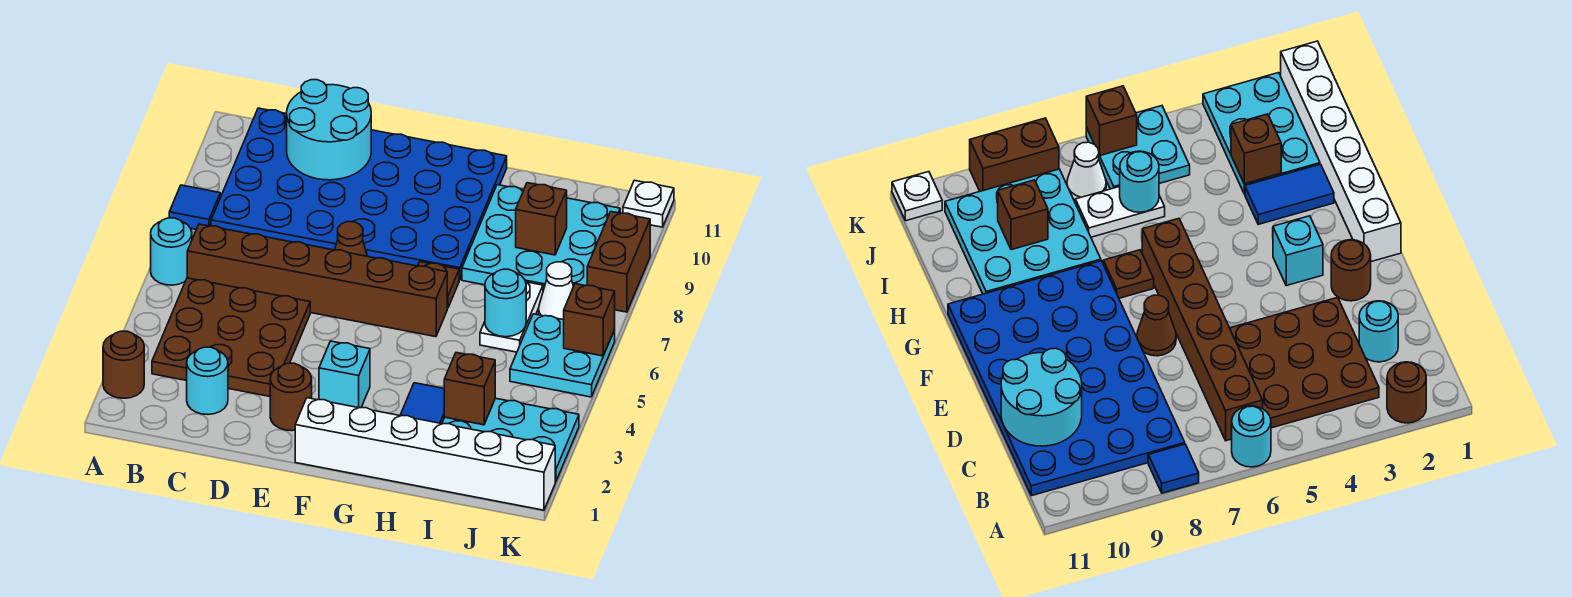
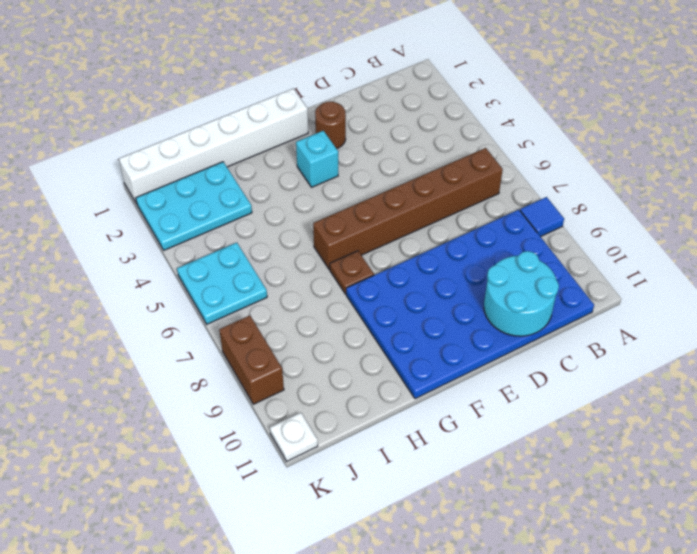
none -> brown 1x1 round brick [103,331,144,398]
none -> cyan 1x1 round brick [151,218,192,285]
none -> brown 3x3 plate [152,278,310,396]

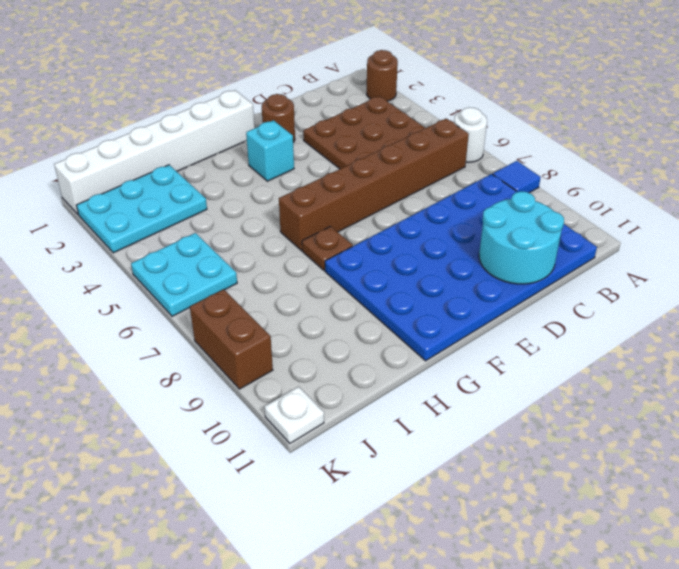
white 1x1 round brick [454,107,487,162] -> cyan 1x1 round brick [151,218,192,285]
none -> cyan 1x1 round brick [187,347,228,414]
none -> brown 1x1 cone [335,222,367,256]
none -> blue 1x2 tile [400,383,444,424]

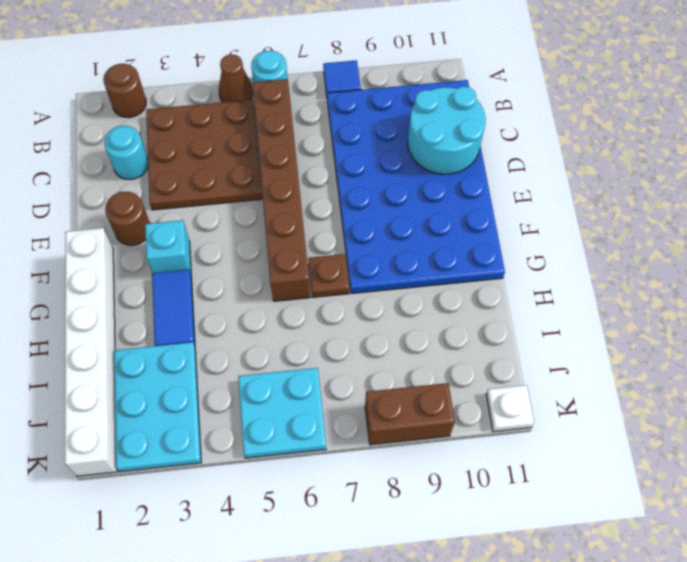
brown 1x1 cone [219,54,253,102] -> brown 1x1 cone moved to [335,222,367,256]
blue 1x2 tile [152,270,195,346] -> blue 1x2 tile turned to [400,383,444,424]
none -> cyan 3x3 plate [462,185,620,290]
none -> white 1x2 plate [480,281,543,352]
none -> white 1x1 cone [539,262,574,320]

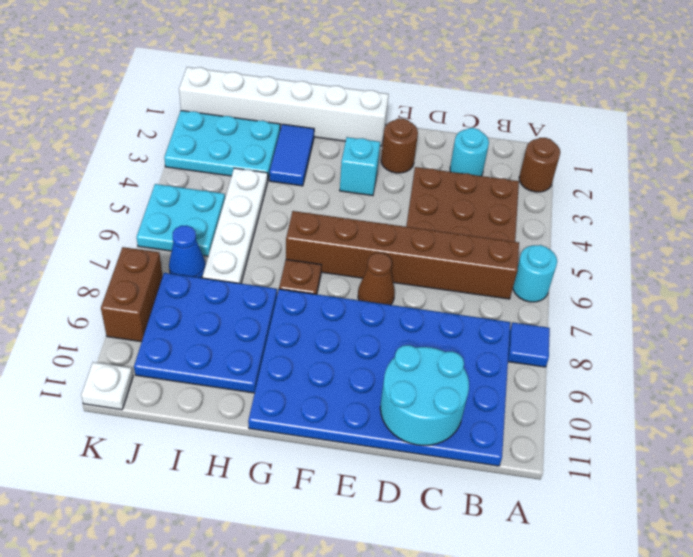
blue 3x3 plate [134,273,277,393] -> cyan 3x3 plate [462,185,620,290]
white 1x4 plate [203,168,268,284] -> white 1x2 plate [480,281,543,352]
blue 1x1 cone [169,225,206,278] -> white 1x1 cone [539,262,574,320]
none -> brown 1x1 brick [444,353,495,425]
none -> cyan 1x1 round brick [485,269,526,337]
none -> brown 1x1 brick [516,183,567,255]

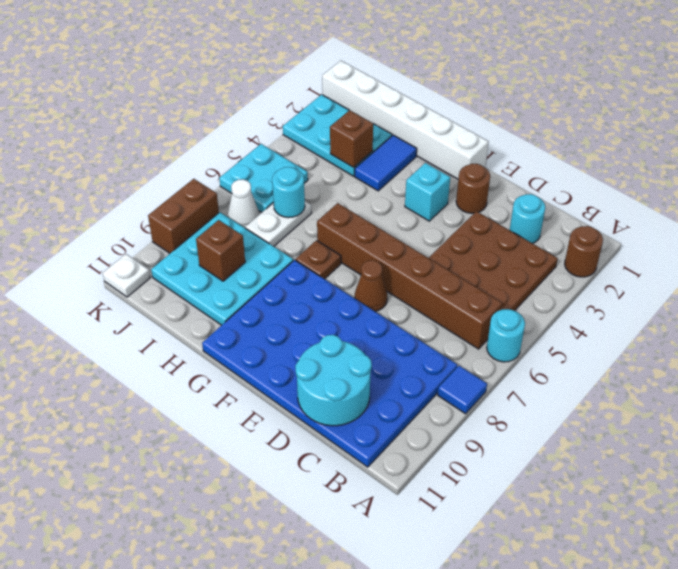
none -> brown 1x1 brick [564,284,615,356]

